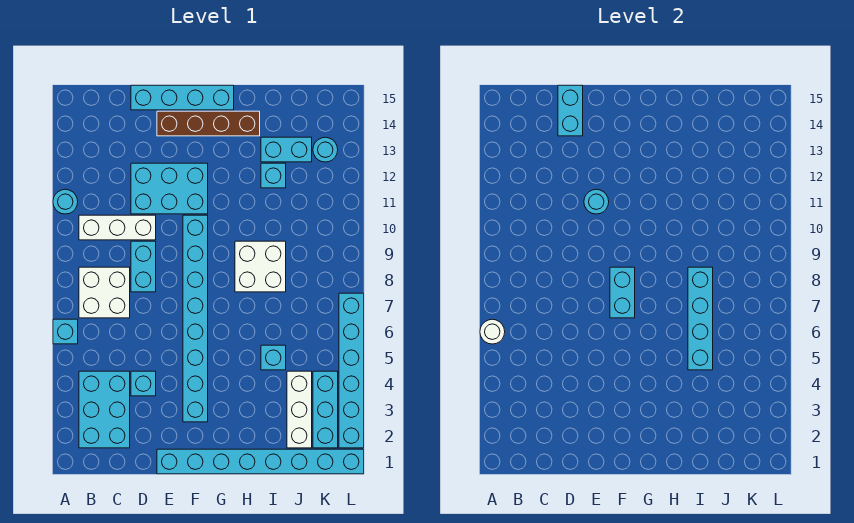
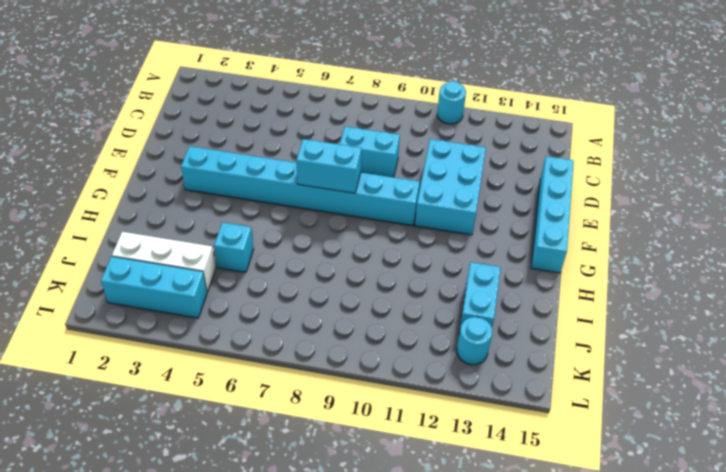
none -> cyan 1x1 brick [53,319,78,344]
none -> cyan 2x3 brick [79,371,130,448]
none -> white 2x2 brick [79,267,130,318]

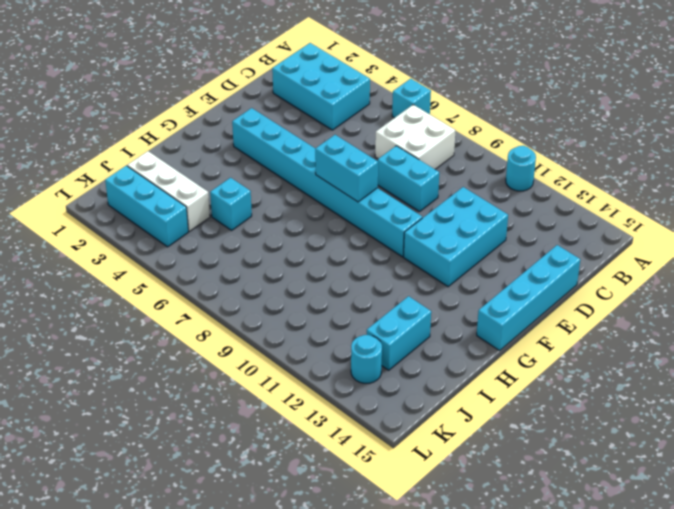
none -> white 1x3 brick [79,215,156,240]
none -> cyan 1x1 brick [131,371,156,396]
none -> cyan 1x8 brick [157,449,364,474]

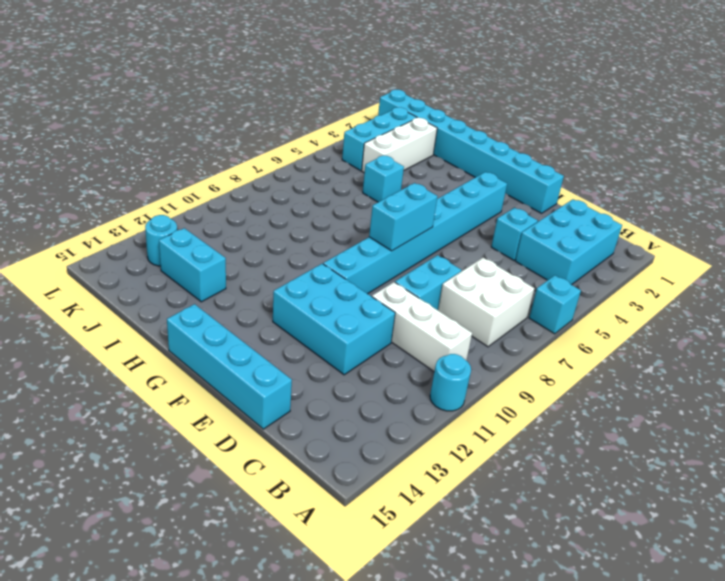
none -> brown 1x4 brick [157,111,260,136]
none -> white 2x2 brick [235,241,286,292]
none -> cyan 1x1 brick [261,163,286,188]

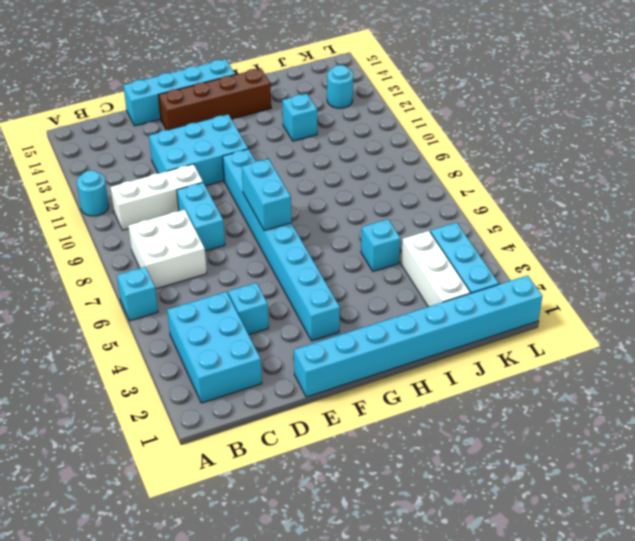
none -> white 2x2 brick [235,241,286,292]
none -> cyan 1x2 brick [261,137,312,162]
none -> cyan 1x6 brick [339,293,364,448]

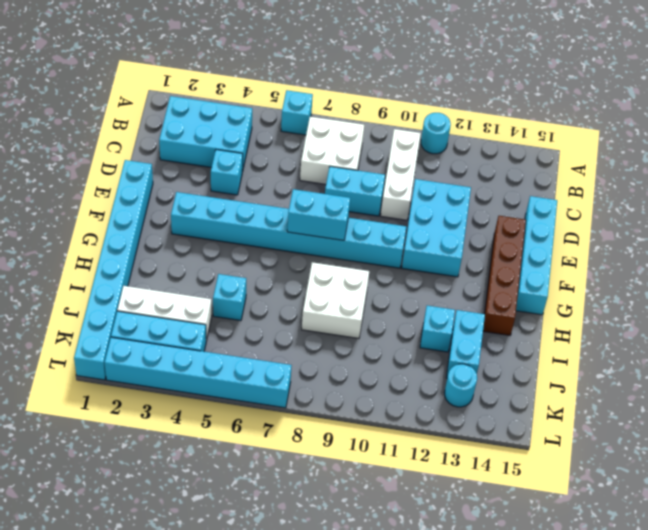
none -> white 1x1 round brick [480,319,505,344]
none -> cyan 1x2 brick [558,85,583,136]
none -> cyan 1x1 round brick [584,189,609,214]

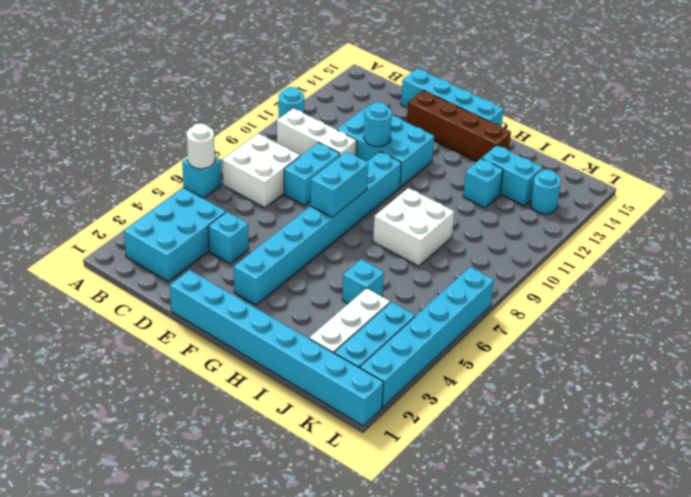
none -> cyan 1x2 brick [558,85,583,136]
none -> cyan 1x4 brick [688,267,713,370]

